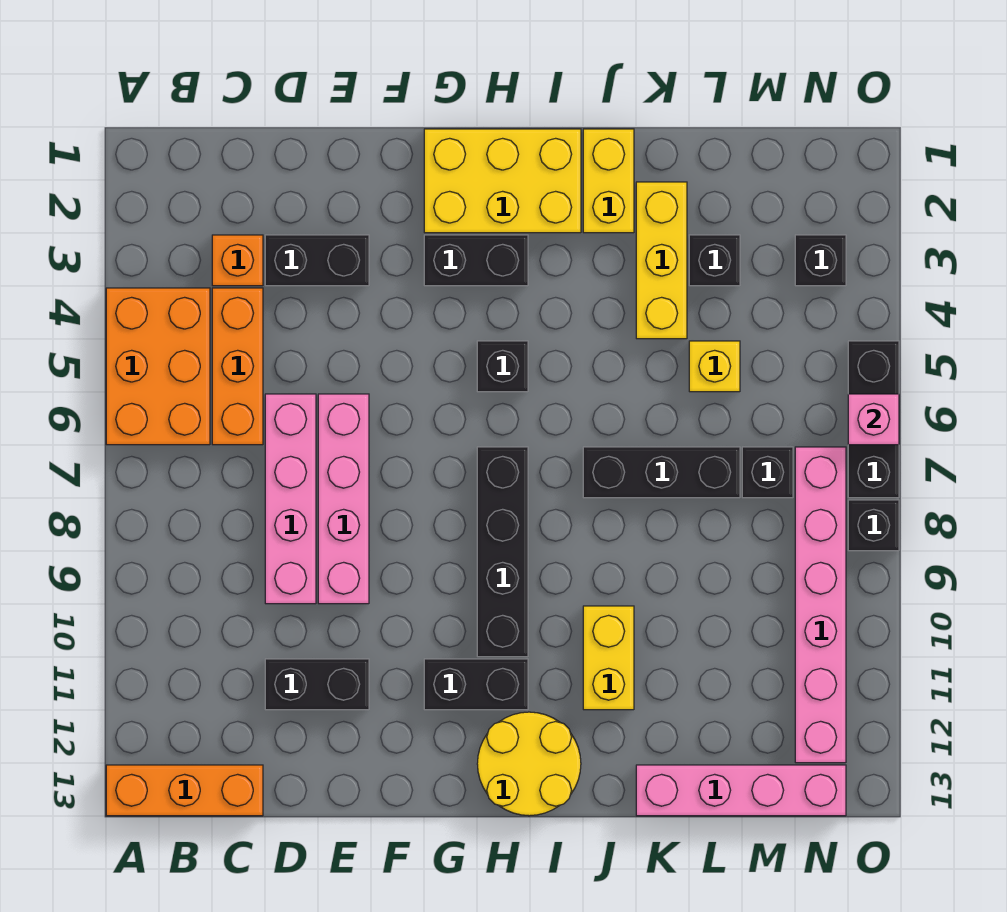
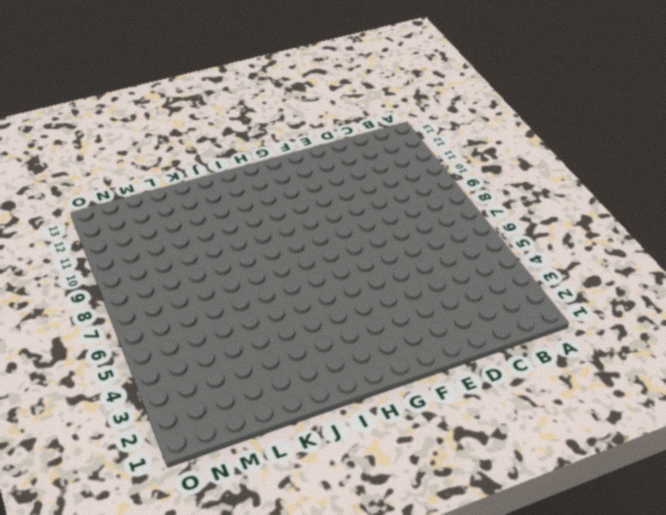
none -> orange 2x3 brick [106,288,210,445]
none -> orange 1x3 brick [106,765,263,816]
none -> orange 1x1 brick [212,235,263,286]

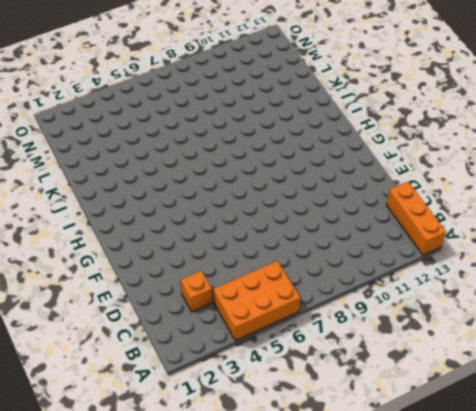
none -> orange 1x3 brick [212,288,263,445]
none -> black 1x2 brick [265,235,369,286]
none -> pink 1x4 brick [265,394,316,604]

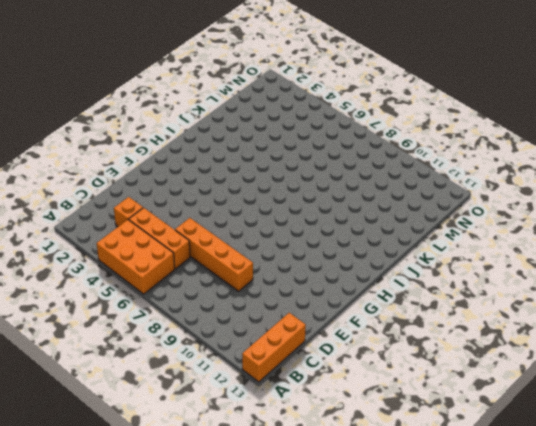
orange 1x4 brick [175,218,253,291] -> pink 1x4 brick [265,394,316,604]
none -> black 1x2 brick [265,235,369,286]
none -> black 1x2 brick [265,659,369,710]
none -> pink 1x4 brick [318,394,369,604]

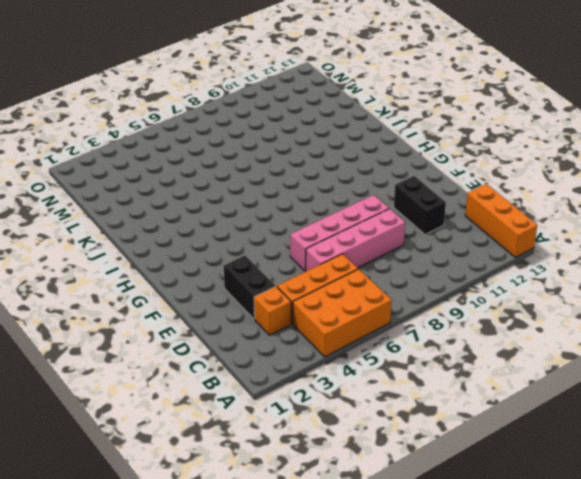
none -> yellow 2x3 brick [424,129,581,233]
none -> black 1x2 brick [424,235,528,286]
none -> black 1x2 brick [424,659,528,710]

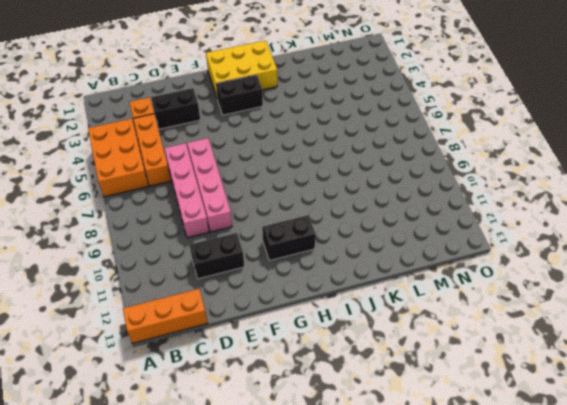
none -> black 1x1 brick [477,341,528,392]
none -> black 1x4 brick [477,447,528,657]
none -> yellow 2x2 round brick [477,712,581,816]

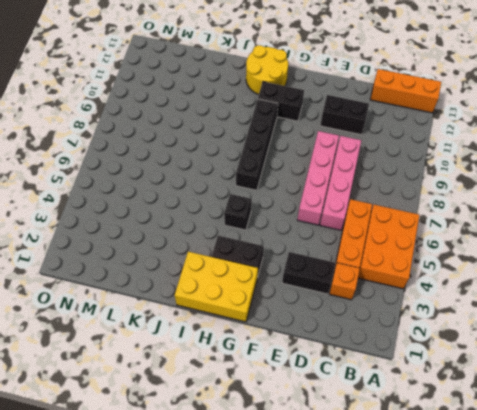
none -> yellow 1x2 brick [583,129,634,233]
none -> black 1x3 brick [583,447,740,498]
none -> yellow 1x2 brick [583,606,634,710]

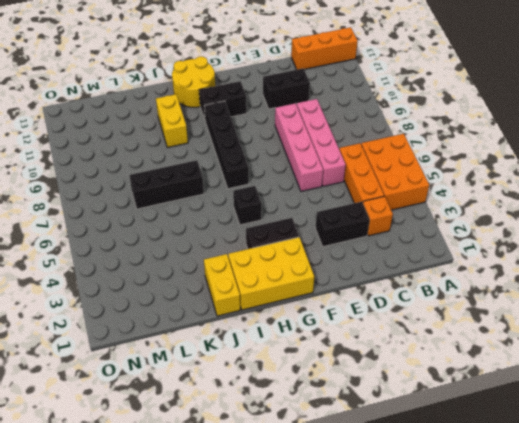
none -> yellow 1x3 brick [636,182,687,339]
none -> pink 1x4 brick [636,765,846,816]
none -> black 1x1 brick [689,235,740,286]

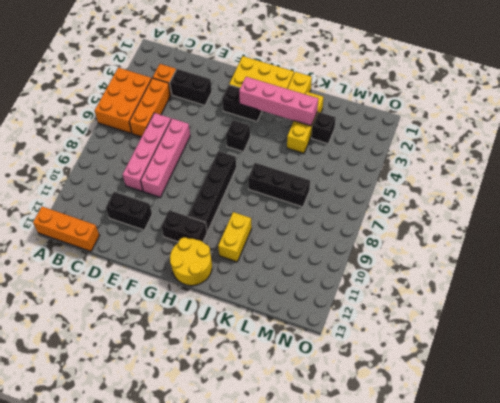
pink 1x4 brick [239,77,318,126] -> pink 1x4 brick moved to [636,765,846,816]
none -> yellow 1x1 brick [689,341,740,392]
none -> black 1x1 brick [742,447,793,498]
none -> black 1x1 brick [795,235,846,286]

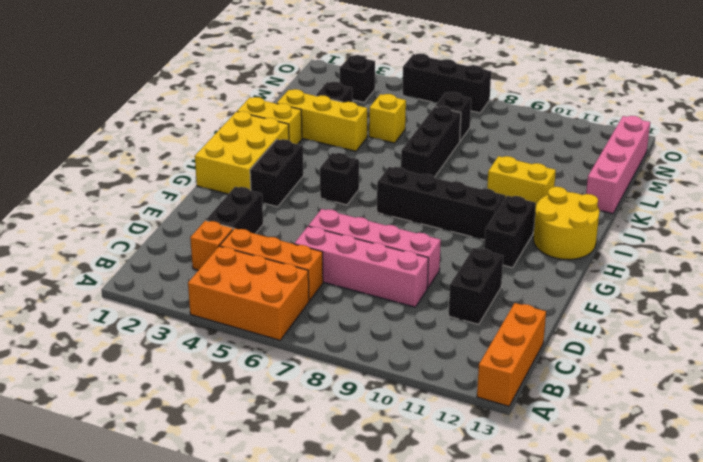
none -> pink 1x6 brick [795,447,846,763]
none -> black 1x1 brick [848,500,899,551]
none -> pink 1x1 brick [848,394,899,445]

